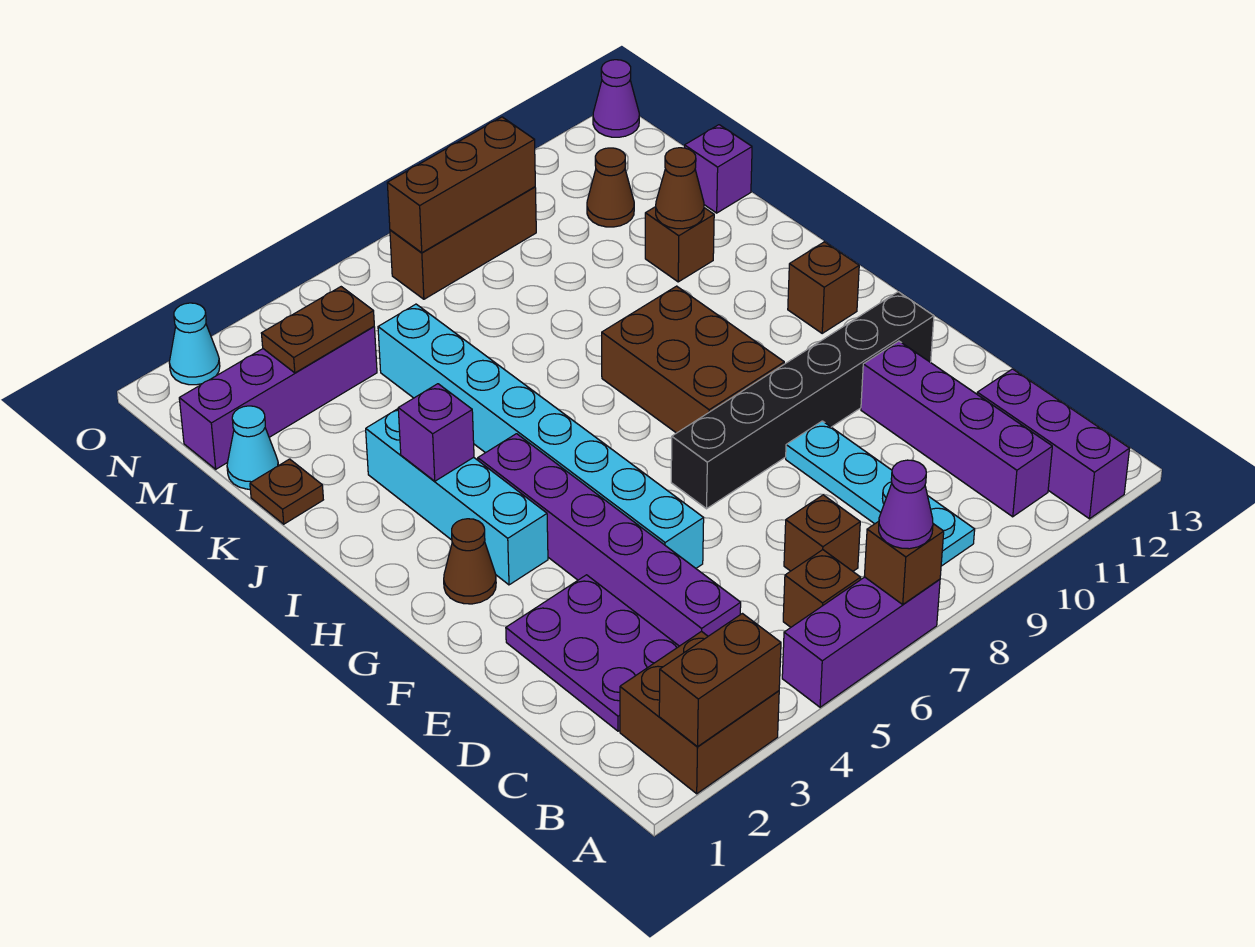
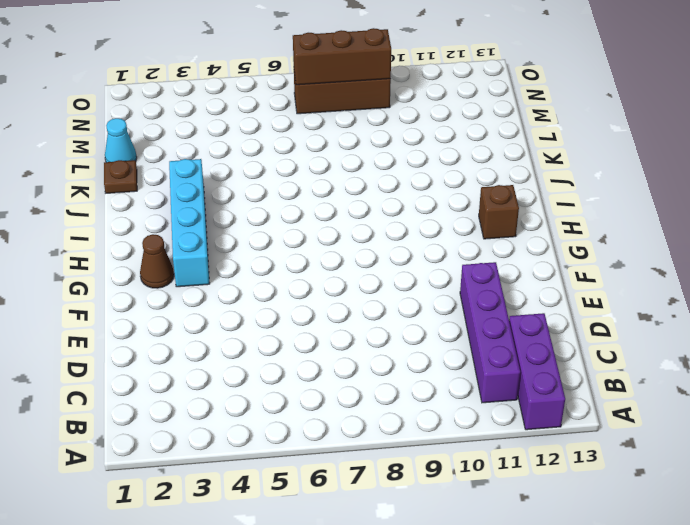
none -> brown 2x2 brick [620,631,779,794]
none -> purple 1x3 brick [782,577,940,707]
none -> brown 1x1 brick [783,550,861,627]
none -> cyan 1x4 plate [786,421,975,566]

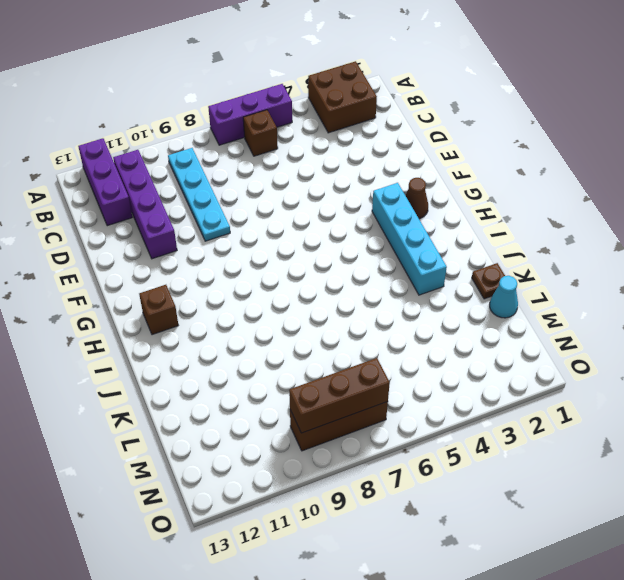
none -> purple 2x3 plate [506,575,679,731]
none -> purple 1x6 brick [478,434,741,646]
none -> brown 1x1 brick [784,495,860,571]
none -> cyan 1x8 brick [378,304,704,568]

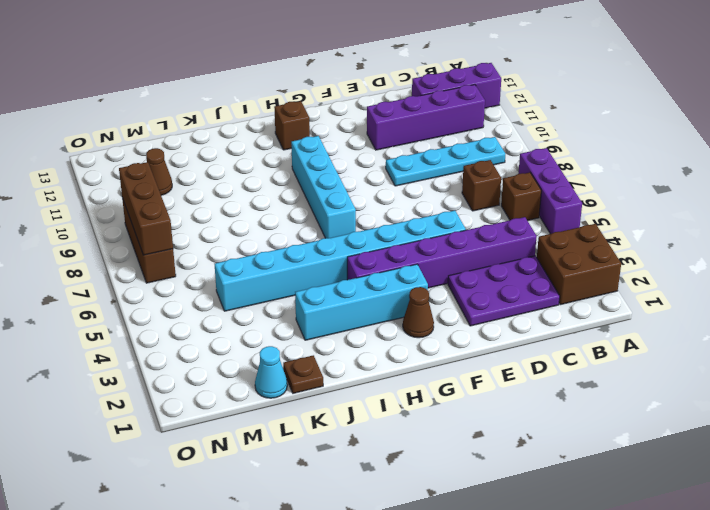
cyan 1x4 brick [291,136,356,238] -> brown 2x3 brick [602,286,784,433]
none -> black 1x6 brick [671,292,934,509]
none -> brown 1x1 brick [645,207,714,282]
none -> purple 1x1 brick [685,125,752,213]
none -> purple 1x4 brick [179,327,377,469]

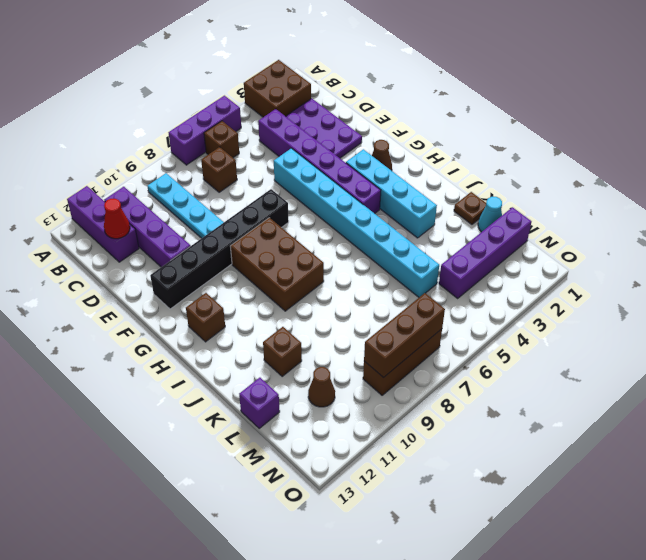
red 1x1 cone [104,199,130,239] -> none
none -> cyan 1x1 cone [169,303,220,385]
none -> purple 1x1 cone [593,60,639,137]
none -> brown 1x2 brick [659,614,781,747]
none -> brown 1x1 brick [864,521,944,604]

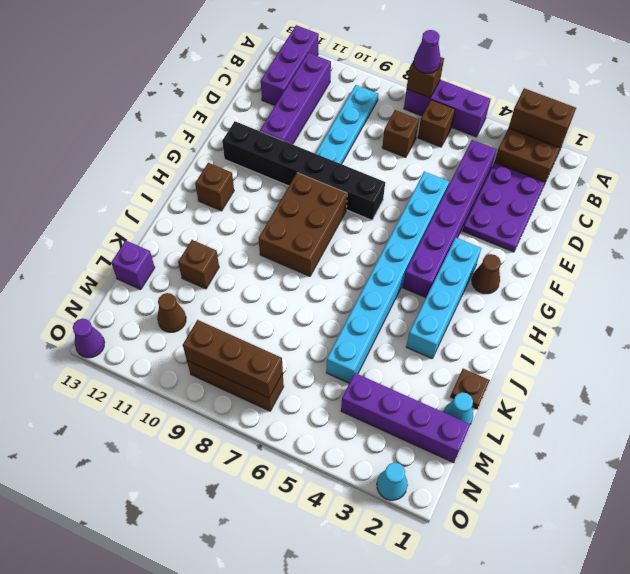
none -> purple 1x1 brick [398,384,474,481]
none -> brown 1x1 cone [656,148,704,229]
none -> brown 1x2 plate [261,287,374,373]

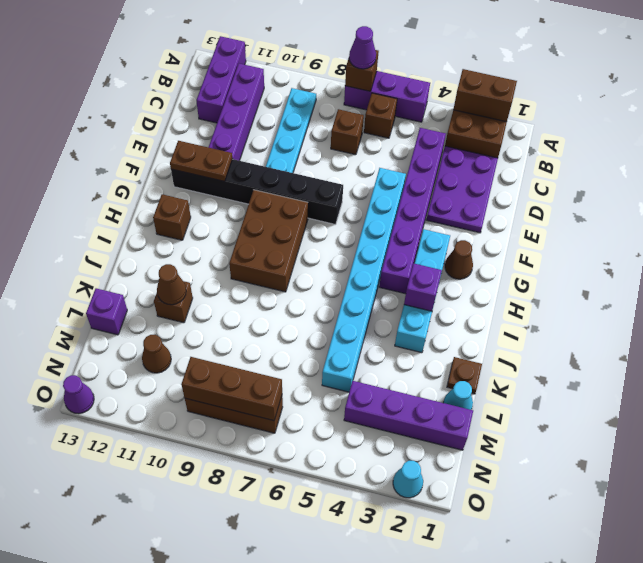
brown 1x2 plate [170,141,232,181] -> brown 1x2 plate moved to [261,287,374,373]

